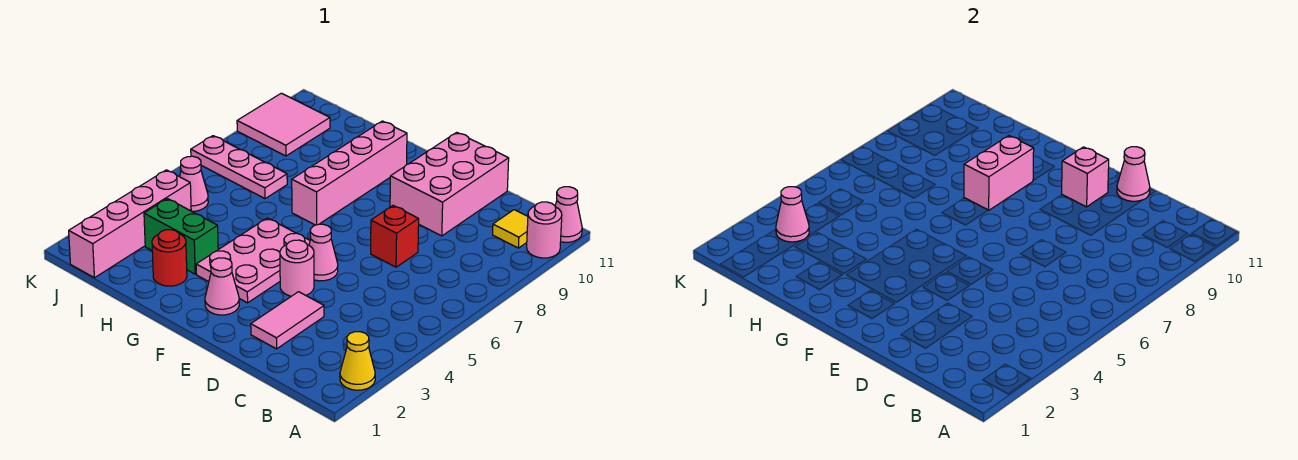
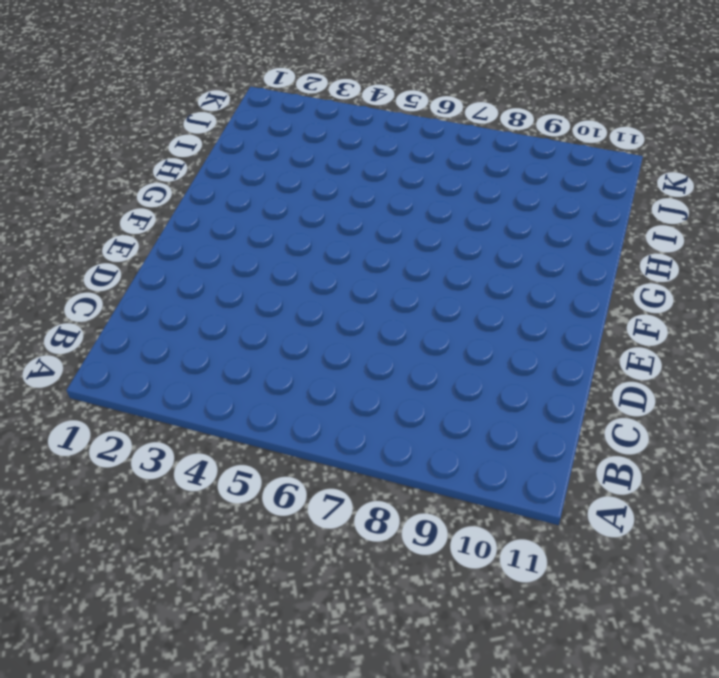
none -> yellow 1x1 cone [340,332,375,390]
none -> pink 1x1 round brick [527,202,562,258]
none -> pink 1x1 cone [555,187,582,242]

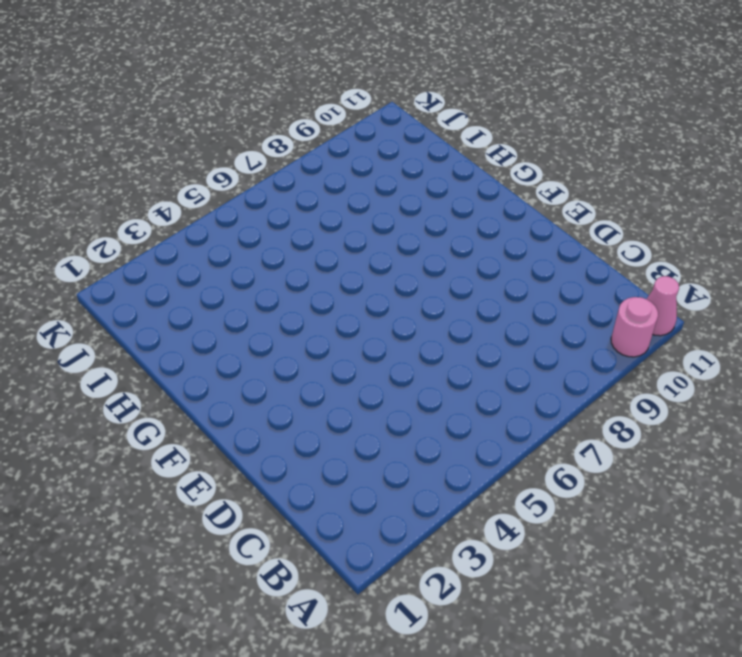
none -> yellow 1x1 cone [340,332,375,390]
none -> yellow 1x1 tile [493,210,528,248]
none -> pink 1x2 tile [251,292,324,349]

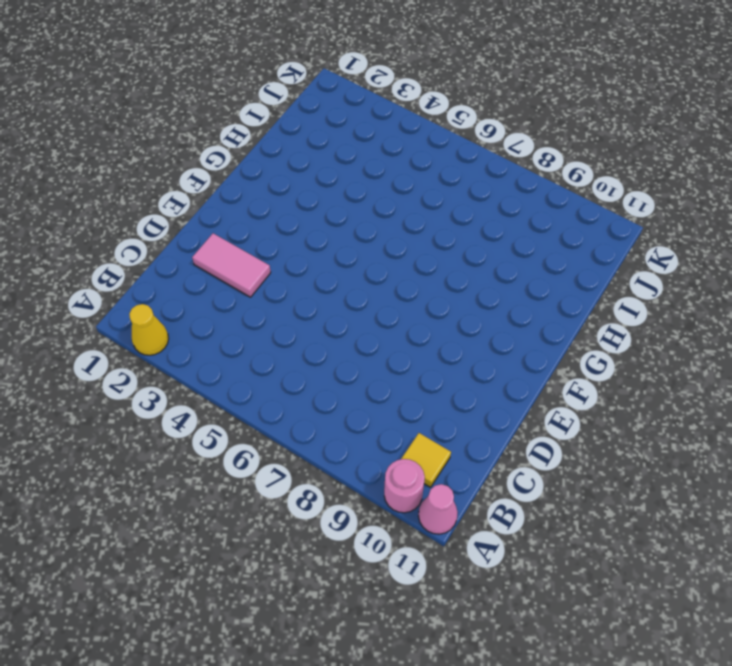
none -> red 1x1 brick [371,206,419,267]
none -> pink 2x3 brick [390,132,509,236]
none -> pink 1x1 round brick [280,240,314,296]

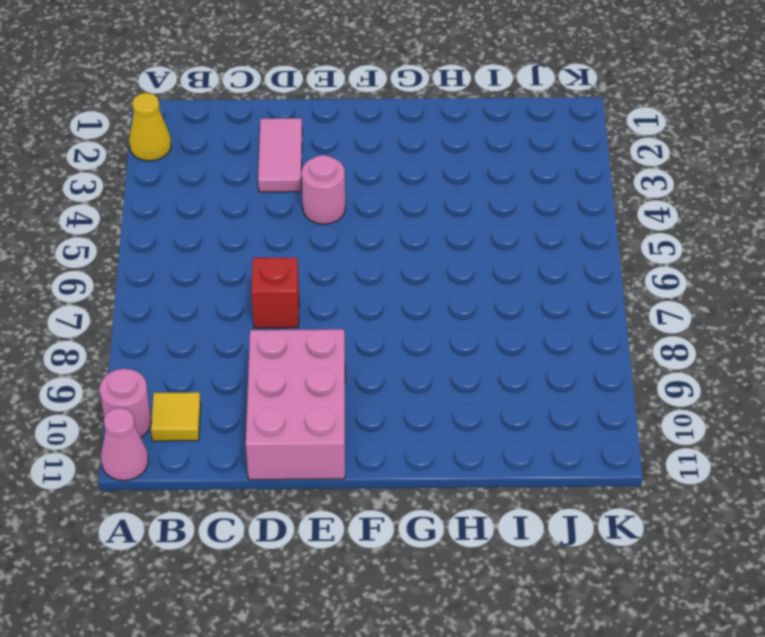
none -> pink 1x1 cone [309,224,338,281]
none -> pink 1x1 cone [205,258,239,315]
none -> pink 2x3 plate [196,218,310,303]

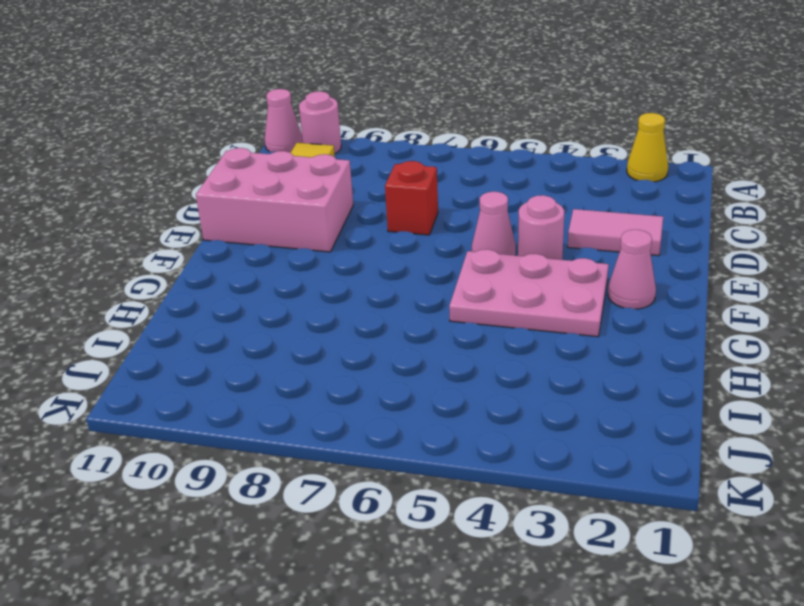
none -> pink 1x4 brick [292,121,407,225]
none -> red 1x1 round brick [152,230,187,286]
none -> green 1x2 brick [144,199,218,274]

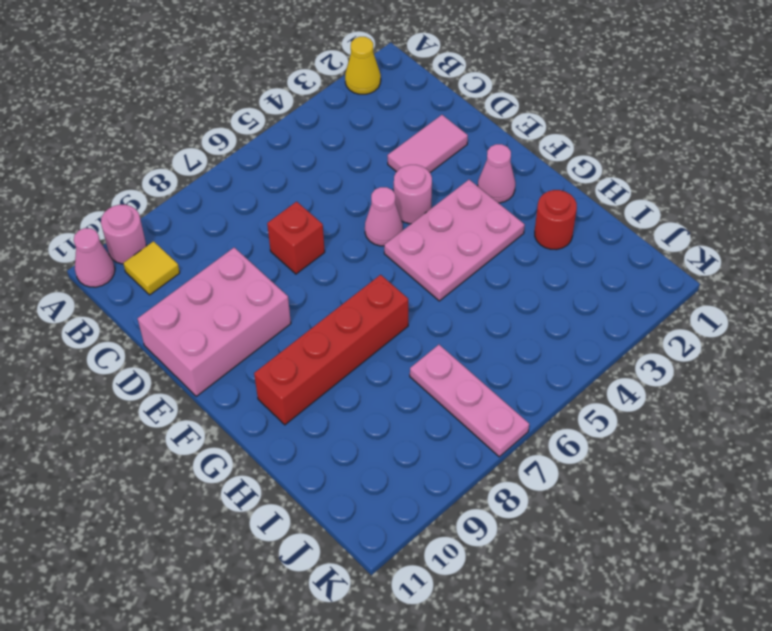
red 1x4 brick [254,275,408,425] -> pink 1x4 brick [292,121,407,225]
none -> green 1x2 brick [144,199,218,274]
none -> pink 1x4 brick [69,170,191,278]
none -> pink 1x1 cone [180,156,208,211]

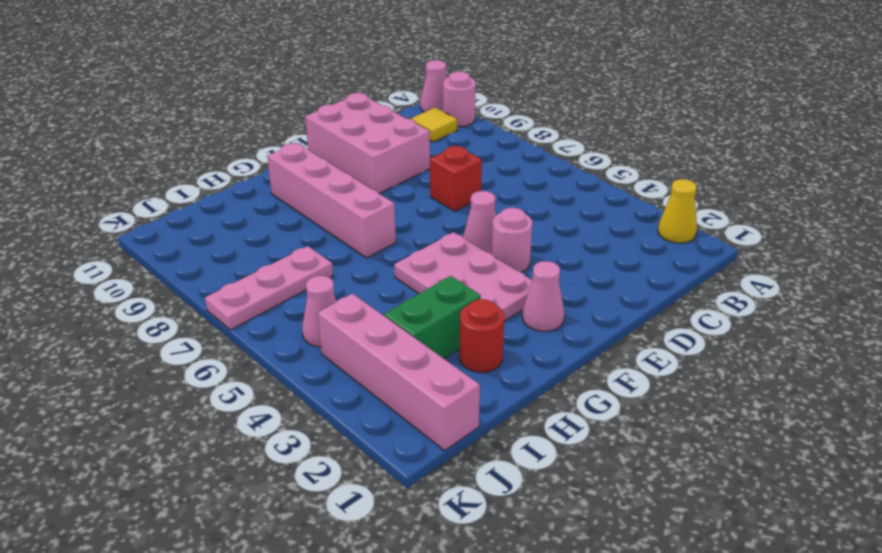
none -> pink 1x2 tile [251,292,324,349]
none -> pink 2x2 tile [237,93,330,156]
none -> pink 1x1 cone [1117,147,1150,201]

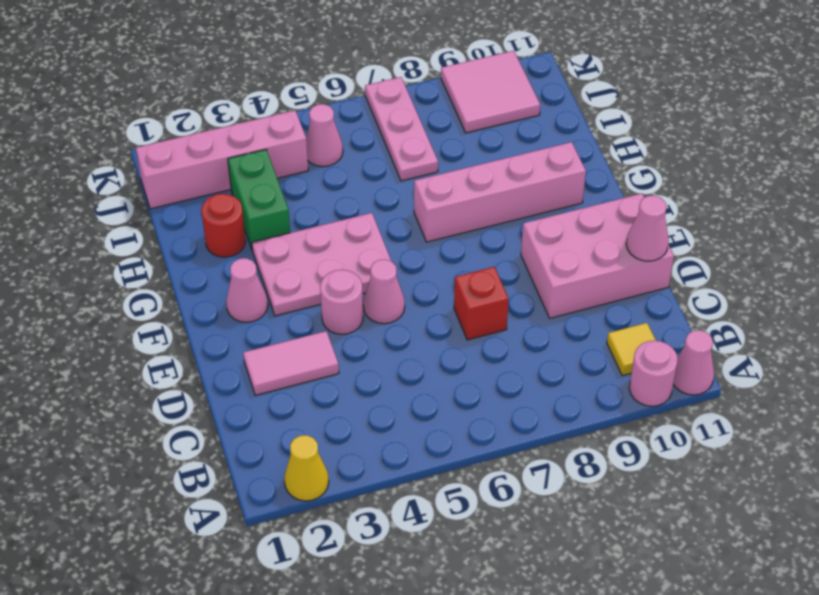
none -> pink 1x1 brick [1062,147,1109,207]
none -> pink 1x2 brick [964,136,1034,210]
none -> pink 1x1 cone [776,187,809,242]

